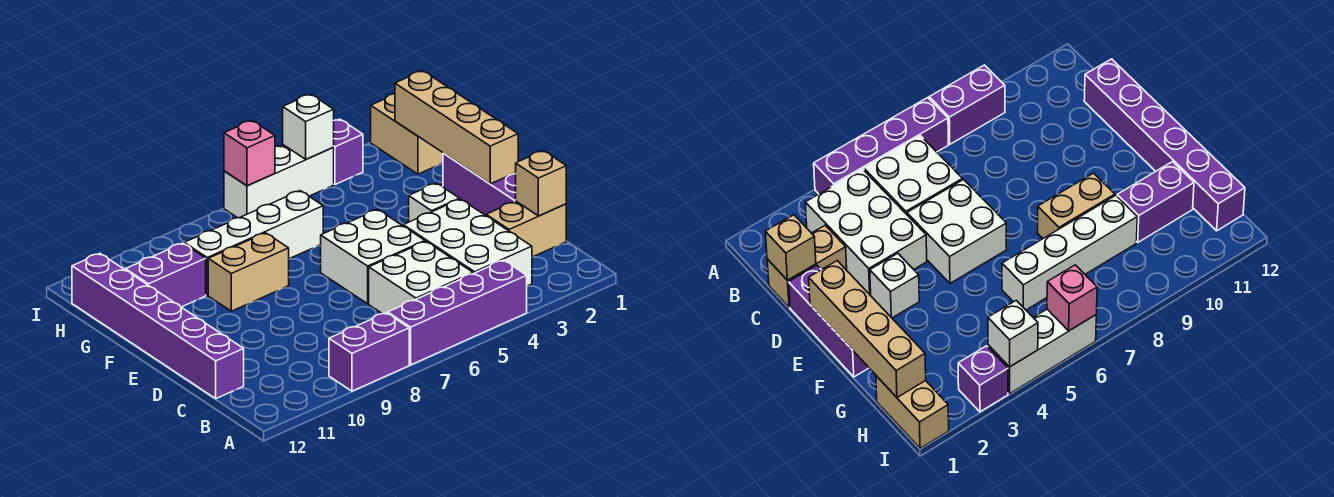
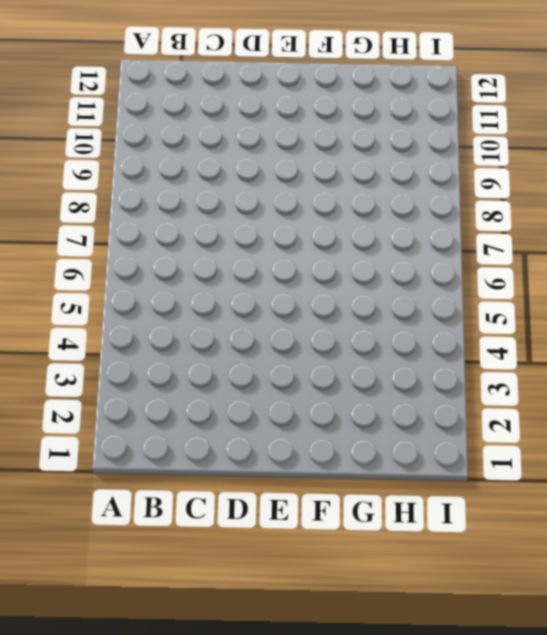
none -> purple 1x4 brick [388,260,527,365]
none -> purple 1x2 brick [329,313,409,391]
none -> white 2x3 brick [403,199,532,286]

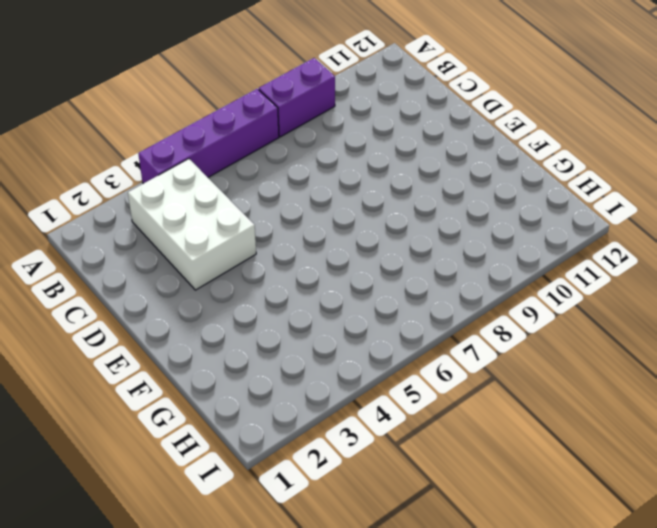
none -> white 2x2 brick [369,242,473,314]
none -> tan 1x2 brick [486,201,566,257]
none -> purple 1x6 brick [72,254,244,398]

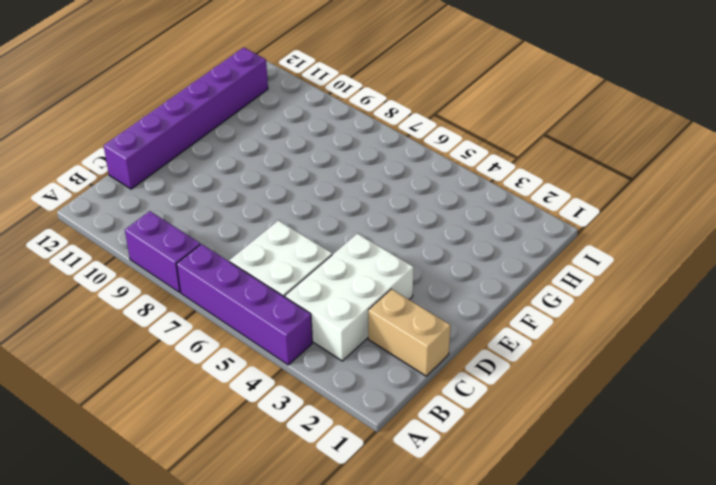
none -> purple 1x3 brick [443,153,516,215]
none -> white 2x2 brick [321,209,425,304]
none -> white 1x1 brick [409,183,459,222]

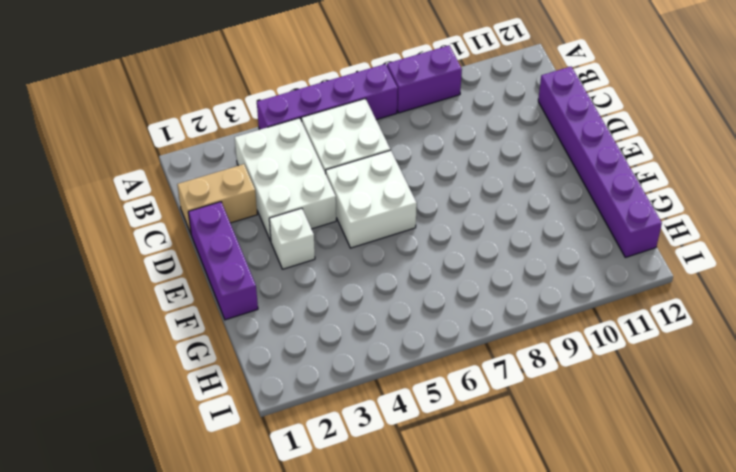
none -> tan 1x2 brick [208,233,289,311]
none -> white 1x4 brick [184,191,323,295]
none -> purple 1x2 brick [126,243,206,307]

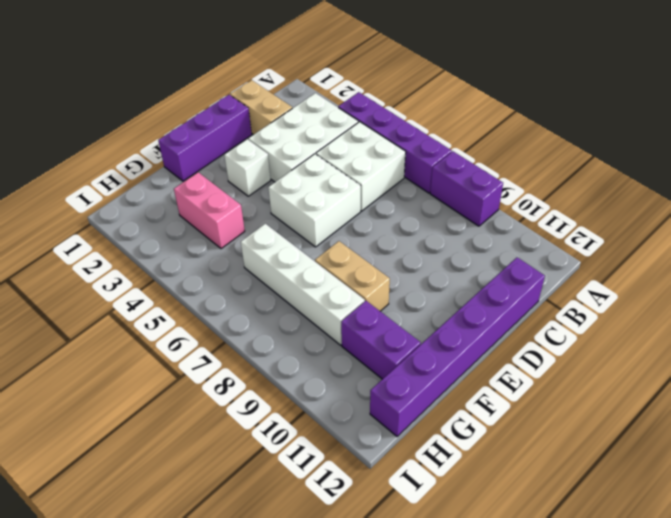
pink 1x2 brick [174,172,245,249] -> none
none -> tan 1x2 brick [371,94,443,174]
none -> purple 1x1 brick [333,119,363,184]
none -> white 1x3 brick [224,145,334,218]

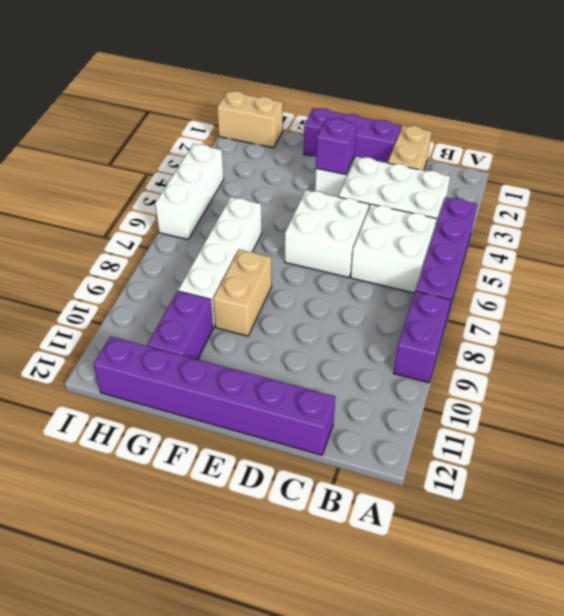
purple 1x1 brick [316,118,357,175] -> purple 1x1 brick moved to [333,119,363,184]
none -> tan 1x1 brick [516,151,566,216]
none -> tan 1x4 brick [395,71,518,184]
none -> white 1x1 brick [283,94,334,159]

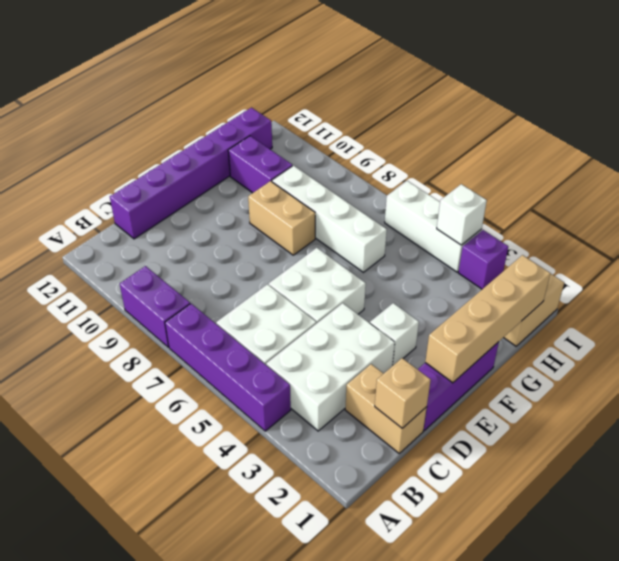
none -> pink 1x1 brick [224,121,275,186]

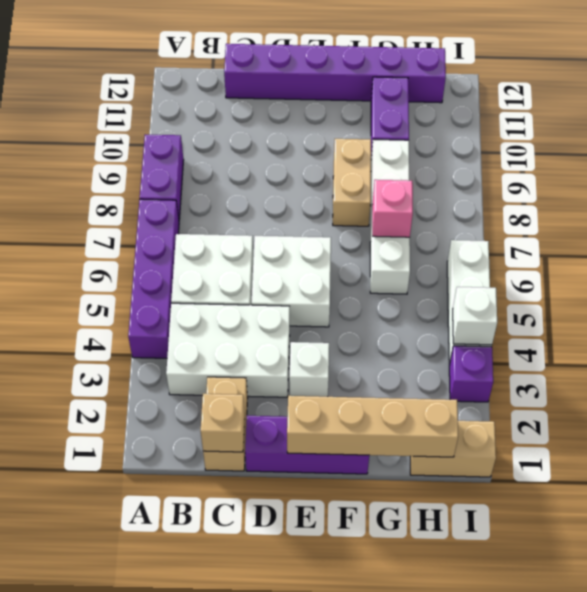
pink 1x1 brick [372,180,413,237] -> pink 1x1 brick moved to [224,121,275,186]

